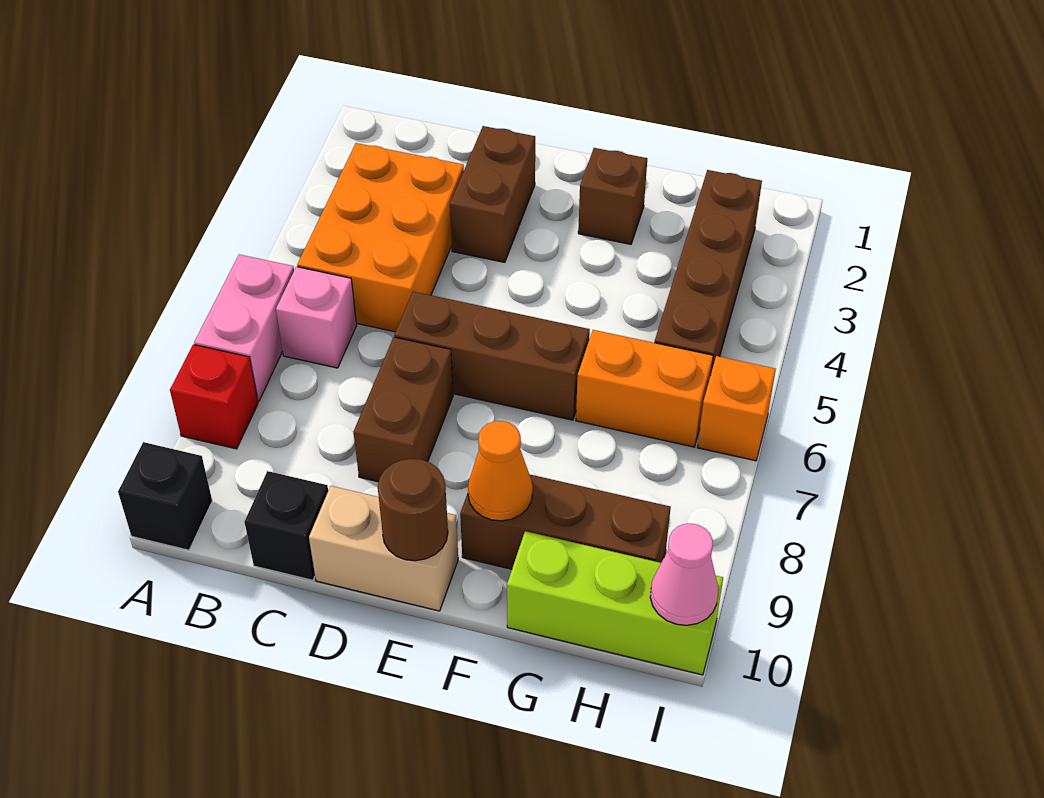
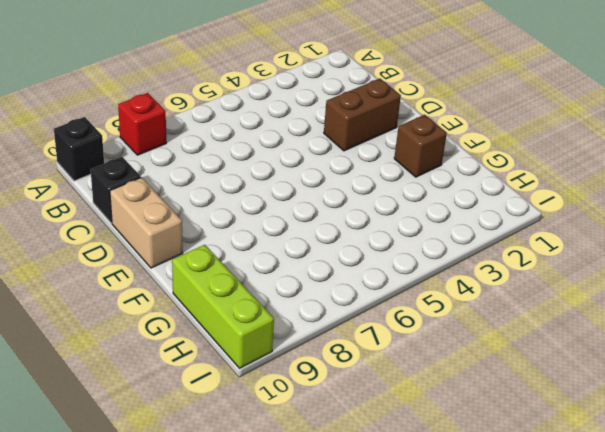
none -> pink 1x2 brick [194,255,294,401]
none -> orange 2x3 brick [297,143,464,332]
none -> pink 1x1 brick [276,267,357,368]

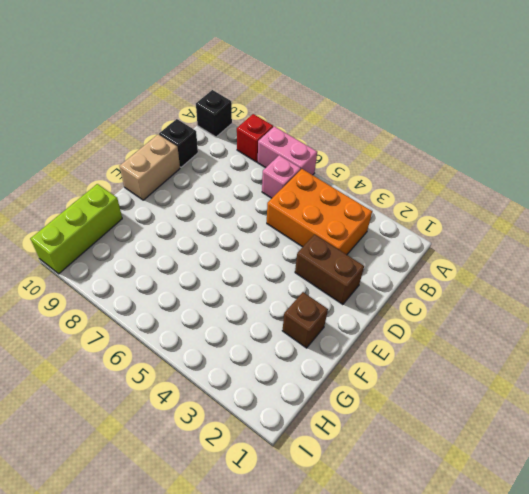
none -> brown 1x3 brick [394,292,590,420]
none -> brown 1x2 brick [353,337,453,482]
none -> brown 1x3 brick [460,475,671,569]

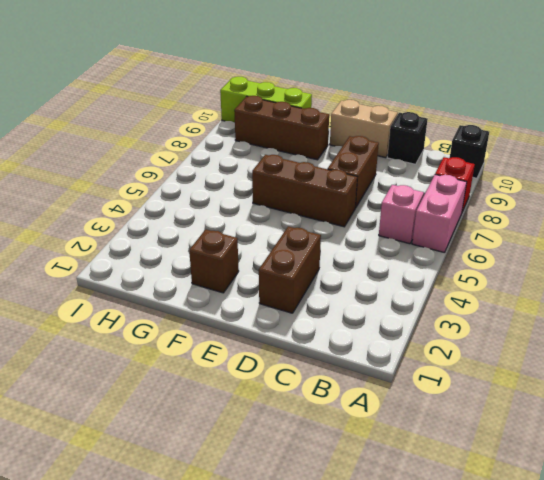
none -> orange 2x3 brick [297,143,464,332]
none -> orange 1x2 brick [576,330,713,447]
none -> brown 1x4 brick [655,170,762,372]

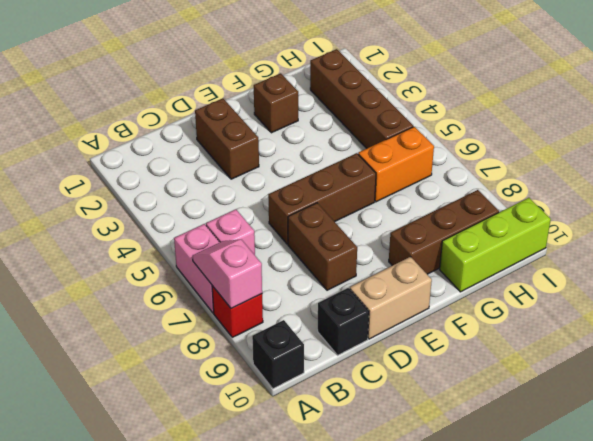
pink 1x2 slope [192,240,262,309] -> none
none -> orange 2x3 brick [297,143,464,332]
none -> orange 1x1 brick [698,356,776,461]
none -> brown 1x1 round brick [378,459,448,561]

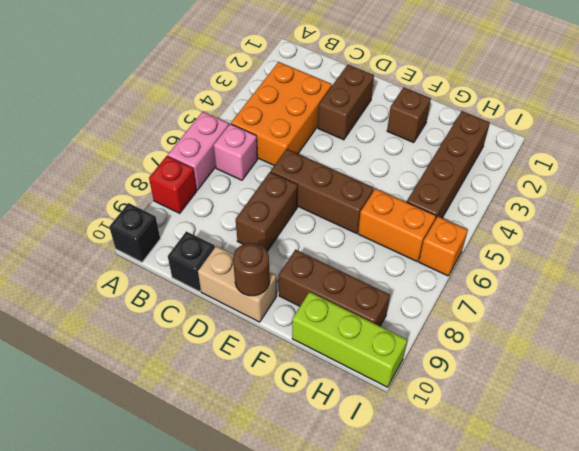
none -> orange 1x1 cone [468,421,533,521]
none -> pink 1x1 cone [650,524,718,625]

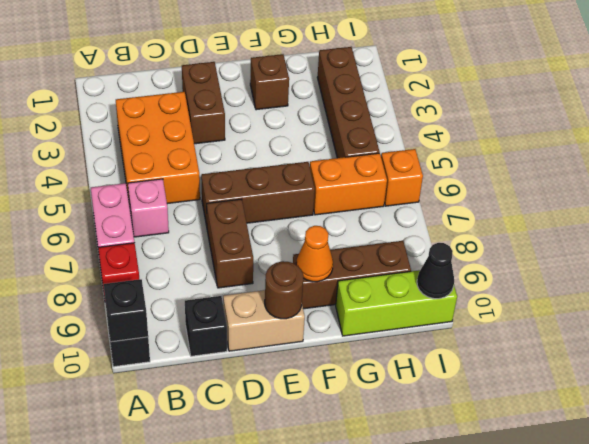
black 1x1 brick [104,279,148,342] -> none
black 1x1 cone [417,243,454,299] -> pink 1x1 cone [650,524,718,625]

